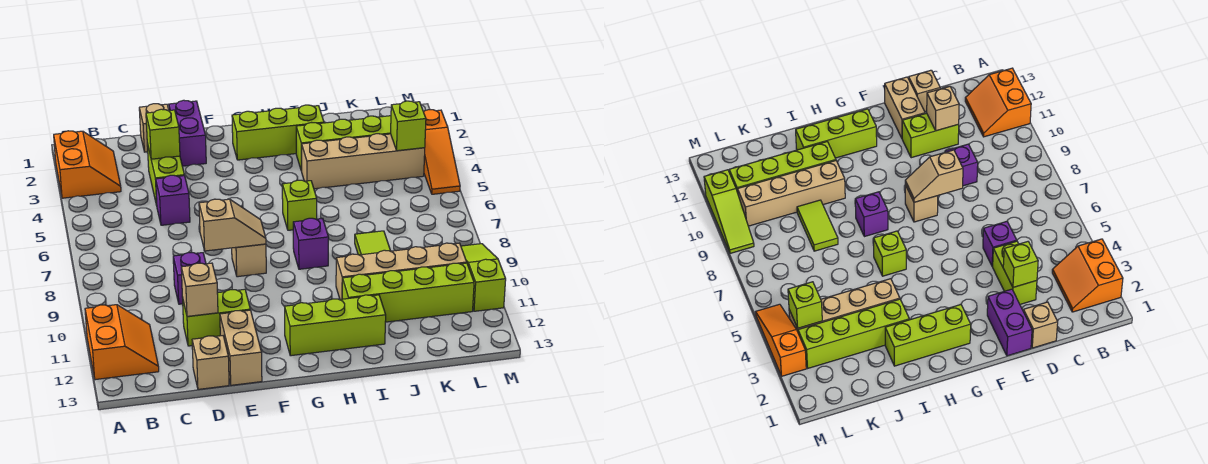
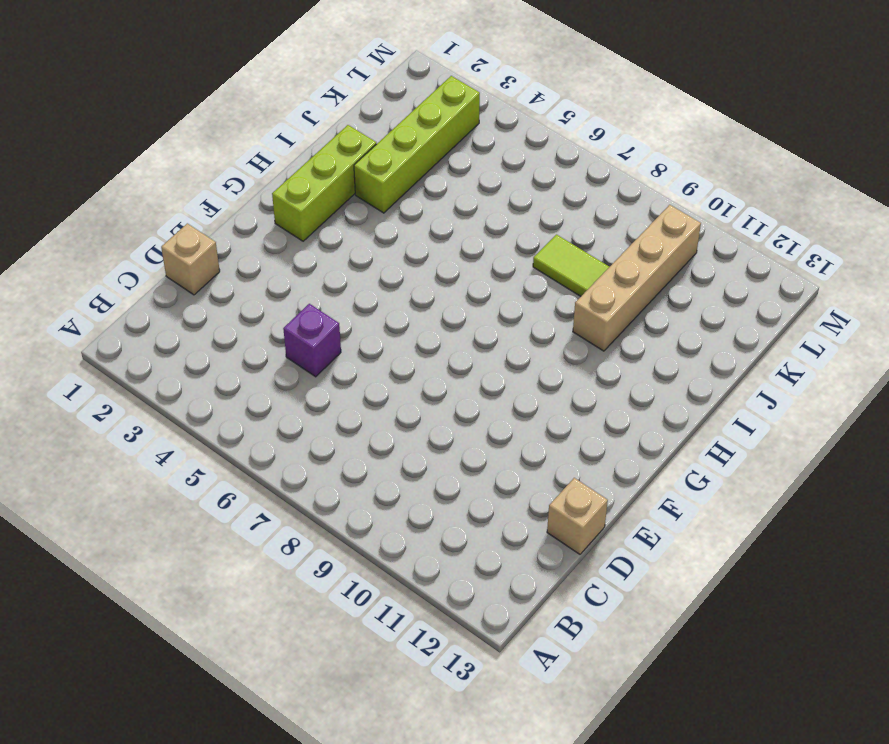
none -> orange 2x2 slope [54,131,121,198]
none -> orange 2x2 slope [85,305,159,380]
none -> lime 1x2 brick [147,144,184,205]

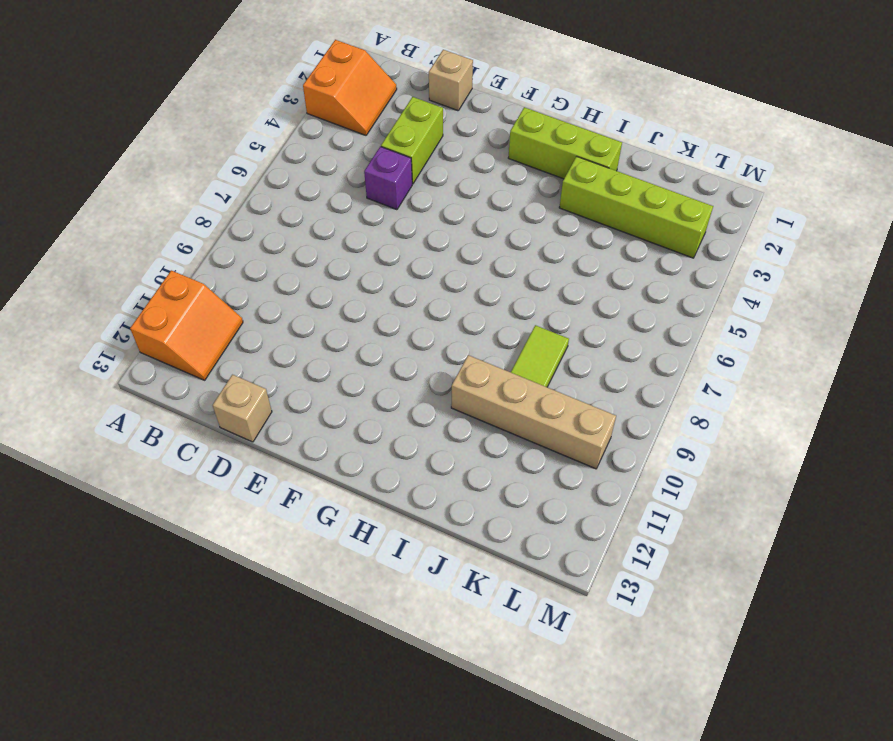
none -> purple 1x1 brick [173,253,206,304]
none -> lime 1x2 brick [183,289,250,346]
none -> purple 1x2 brick [169,100,206,166]

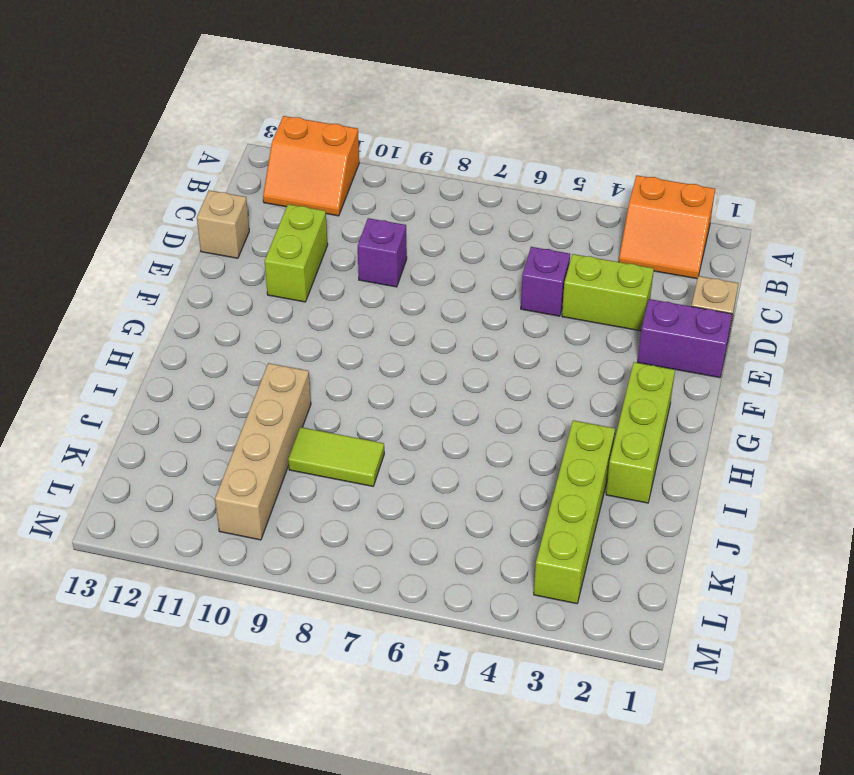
none -> tan 1x2 brick [220,310,262,385]
none -> tan 1x1 brick [232,244,266,277]
none -> lime 1x3 brick [285,295,386,356]

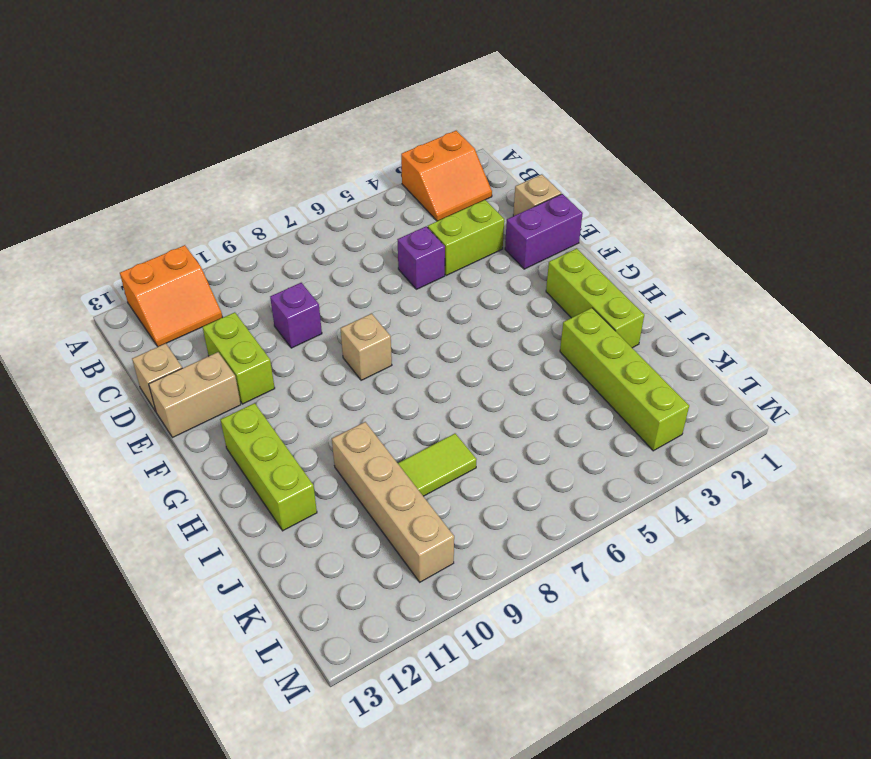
none -> lime 1x1 brick [282,180,317,230]
none -> purple 1x1 brick [293,218,329,269]
none -> tan 1x4 brick [302,134,425,189]

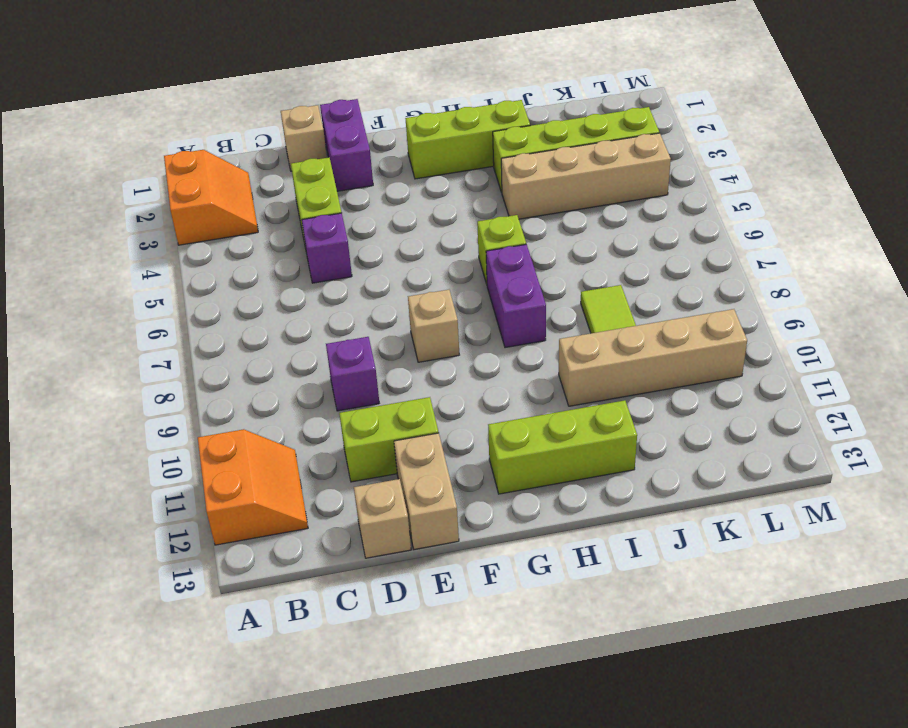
purple 1x2 brick [486,244,546,348] -> purple 1x1 brick [293,218,329,269]
none -> lime 1x4 brick [342,263,474,322]
none -> orange 1x3 slope [424,110,460,194]
none -> lime 1x3 slope [461,244,506,311]

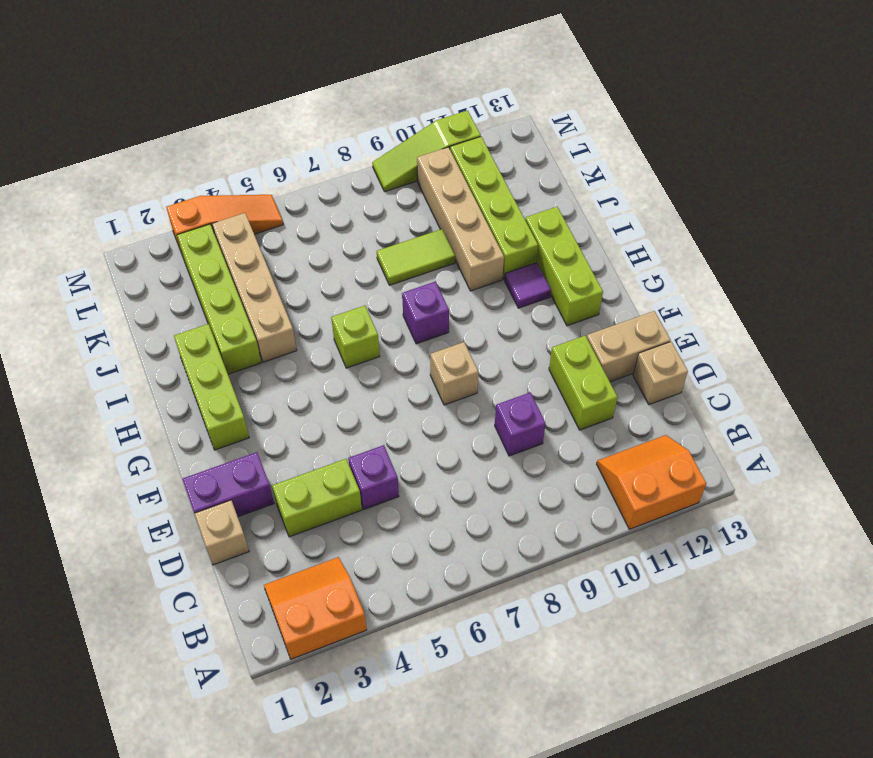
purple 1x1 tile [505,263,551,308] -> none
none -> lime 1x1 brick [146,109,180,159]
none -> tan 1x1 brick [181,263,218,316]
none -> tan 1x2 slope [199,199,266,251]

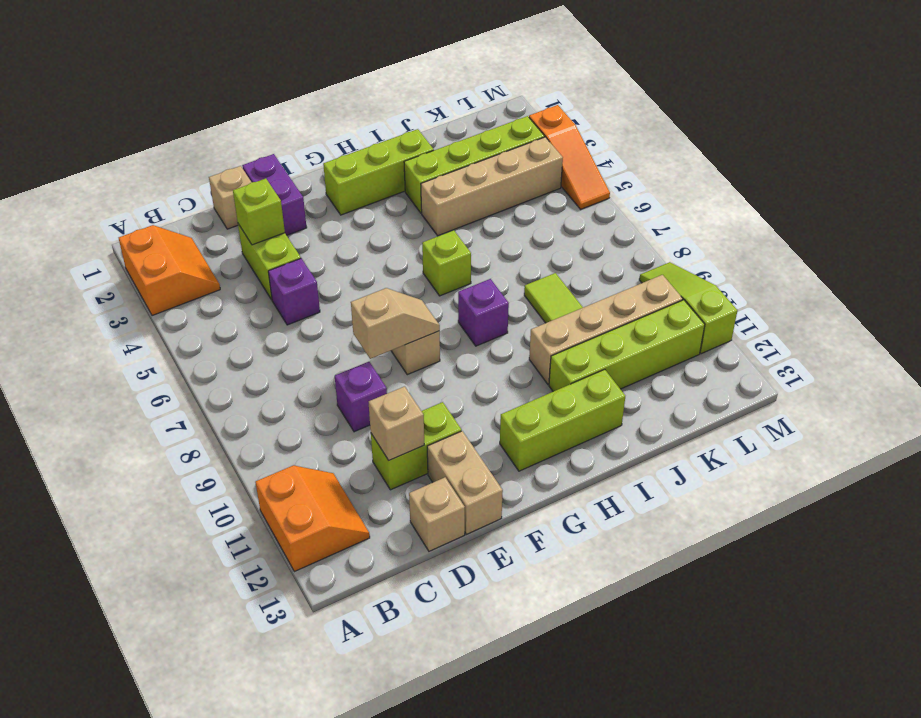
none -> lime 1x1 brick [391,101,426,151]

